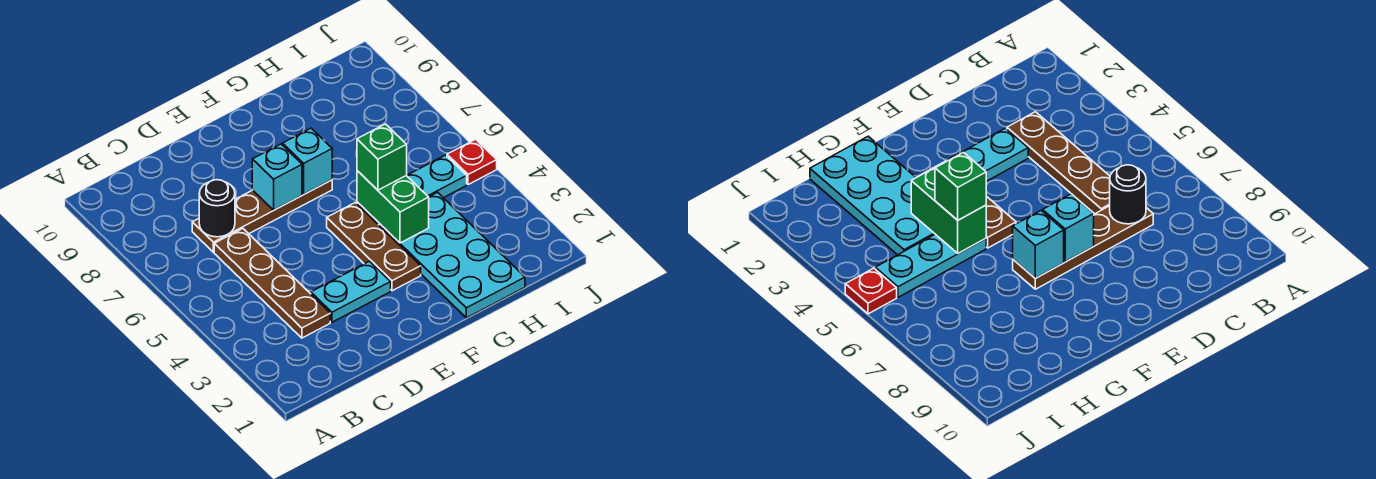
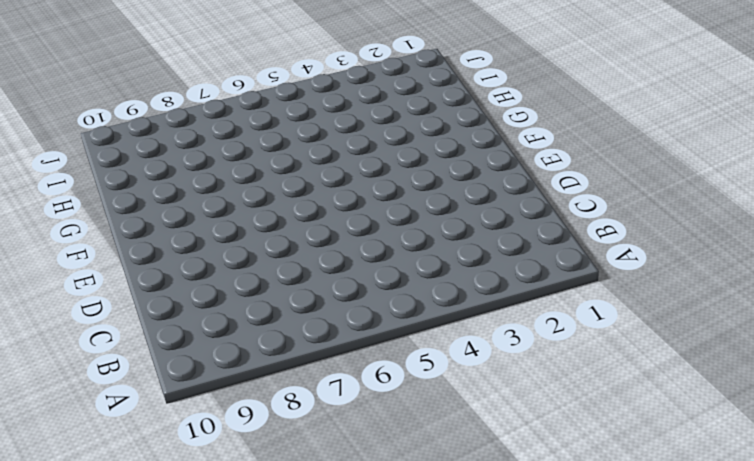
none -> brown 1x4 plate [214,229,330,338]
none -> brown 1x4 plate [192,180,332,252]
none -> cyan 1x2 plate [311,261,391,322]

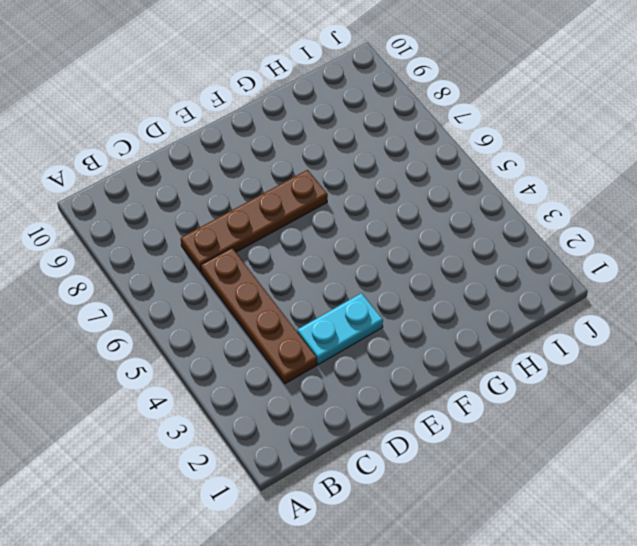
none -> brown 1x3 plate [327,202,421,291]
none -> cyan 2x4 plate [379,192,525,318]
none -> cyan 1x3 plate [357,155,467,225]

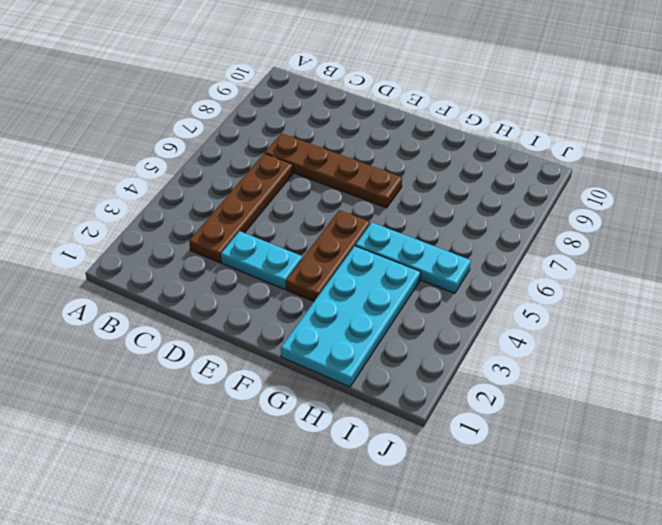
none -> red 1x1 plate [447,139,497,185]
none -> black 1x1 round brick [199,180,235,237]
none -> cyan 1x1 brick [252,144,302,210]

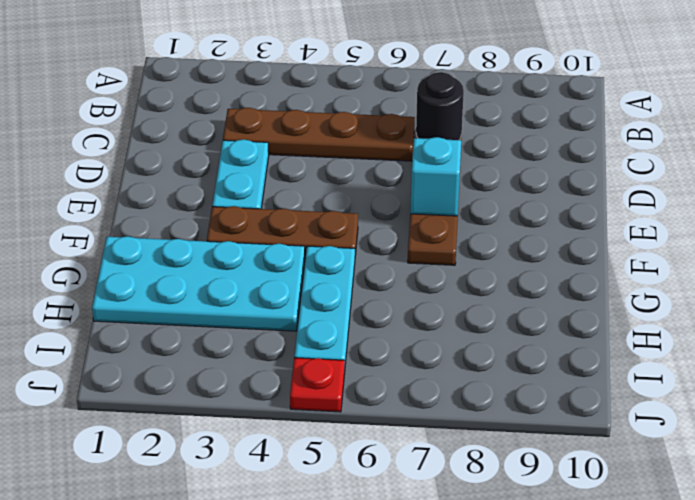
none -> cyan 1x1 brick [283,128,332,194]
none -> green 1x2 brick [357,171,429,243]
none -> green 1x1 brick [357,124,407,190]

